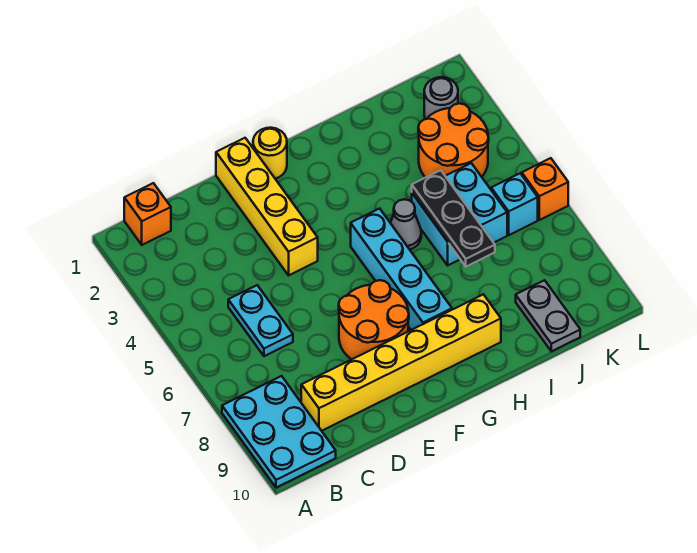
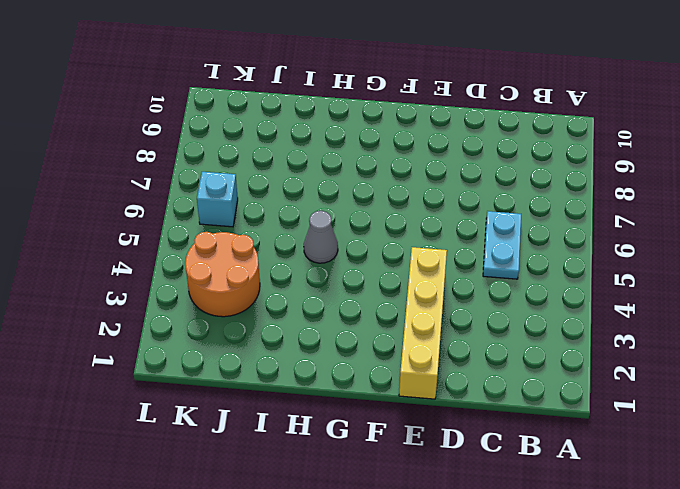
none -> cyan 2x3 plate [222,376,336,488]
none -> orange 1x1 brick [124,183,171,245]
none -> yellow 1x6 brick [301,294,501,431]

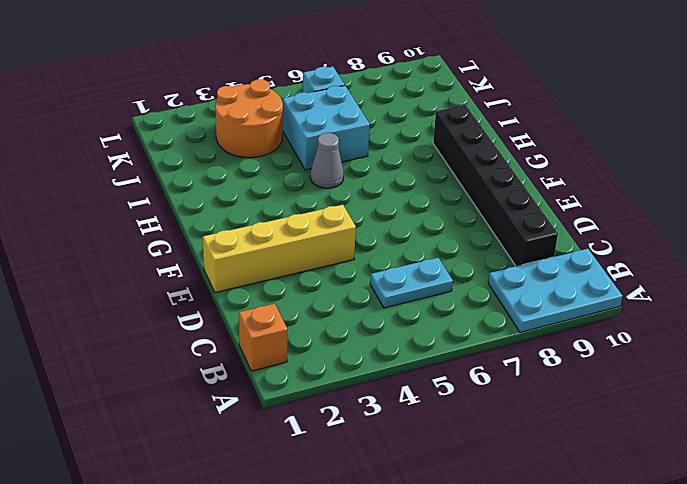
black 1x6 brick [433,105,558,266] -> yellow 1x6 brick [301,294,501,431]
none -> orange 2x2 round brick [339,280,409,359]
none -> yellow 1x1 round brick [253,128,287,179]
none -> cyan 1x4 brick [351,209,452,330]

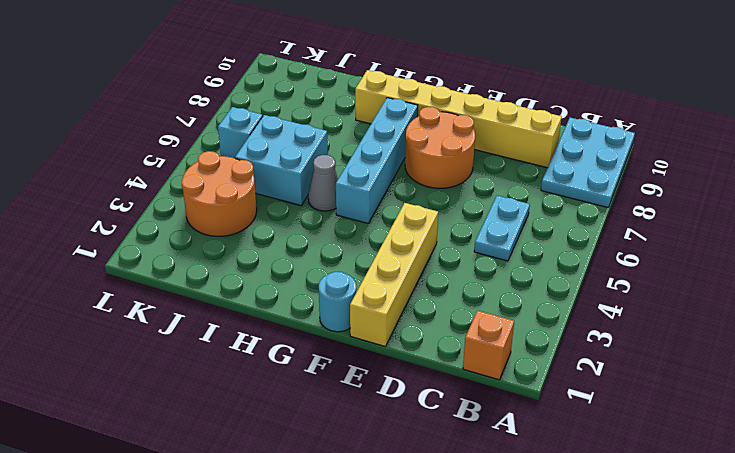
cyan 1x1 round brick [319,272,356,332] -> yellow 1x1 round brick [253,128,287,179]
none -> grey 1x2 plate [516,280,580,351]
none -> grey 1x1 round brick [424,77,458,119]
none -> orange 1x1 brick [522,158,568,220]

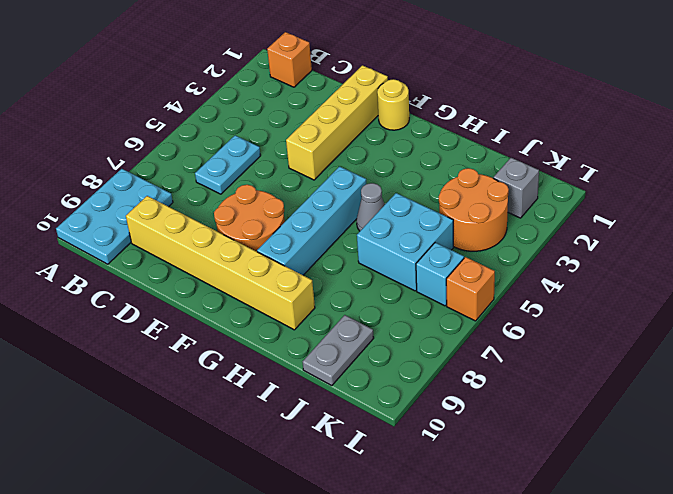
grey 1x1 brick [493,158,539,218] -> grey 1x1 round brick [424,77,458,119]
none -> black 1x3 plate [412,170,495,267]

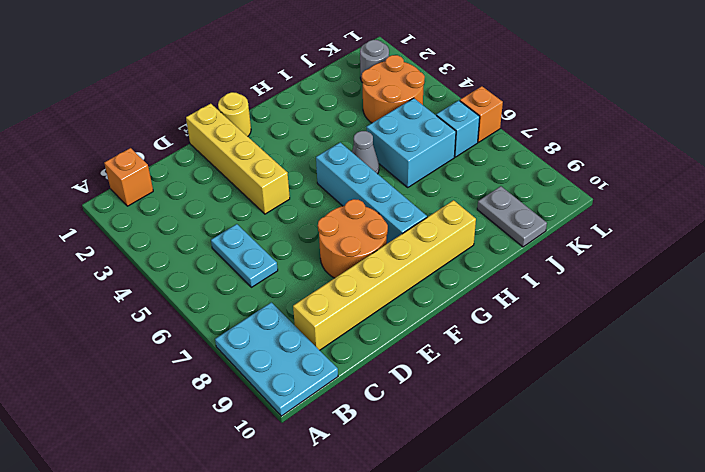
none -> black 1x3 plate [412,170,495,267]

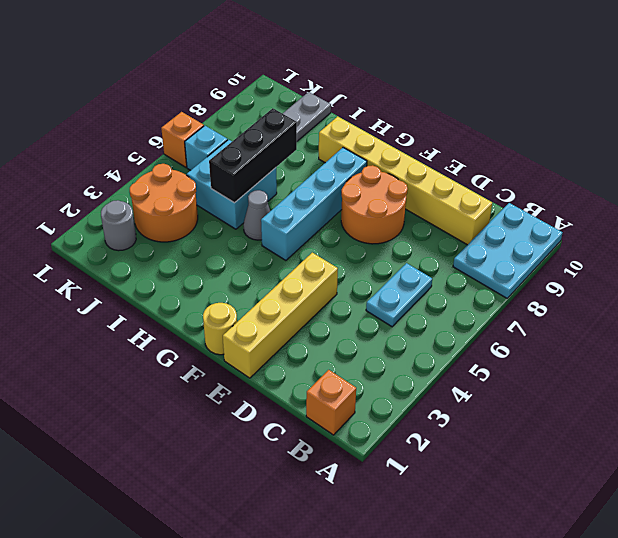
black 1x3 brick [209,108,297,203] -> black 1x3 plate [412,170,495,267]

